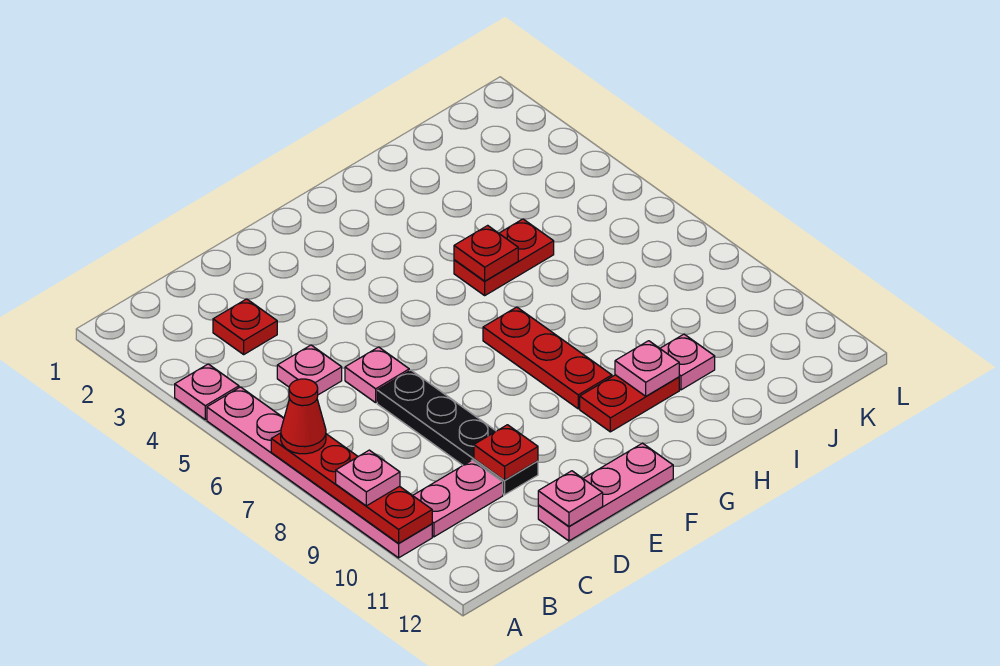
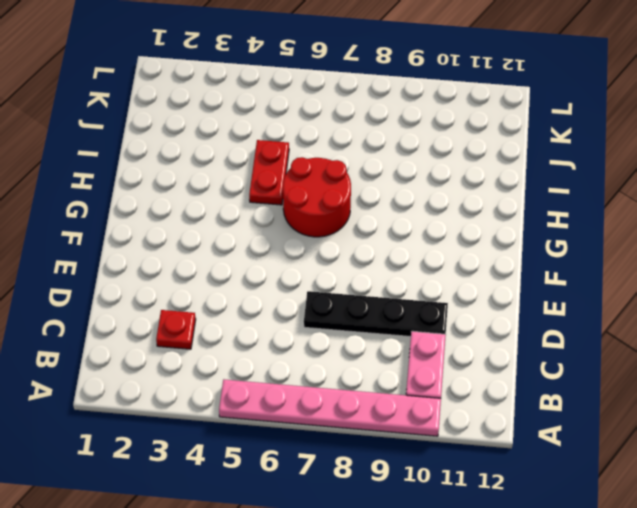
red 2x2 round brick [283,157,351,237] -> red 1x3 plate [483,307,612,409]
none -> pink 1x1 plate [175,364,239,420]
none -> pink 1x1 plate [277,345,342,395]
none -> pink 1x1 plate [345,347,409,403]

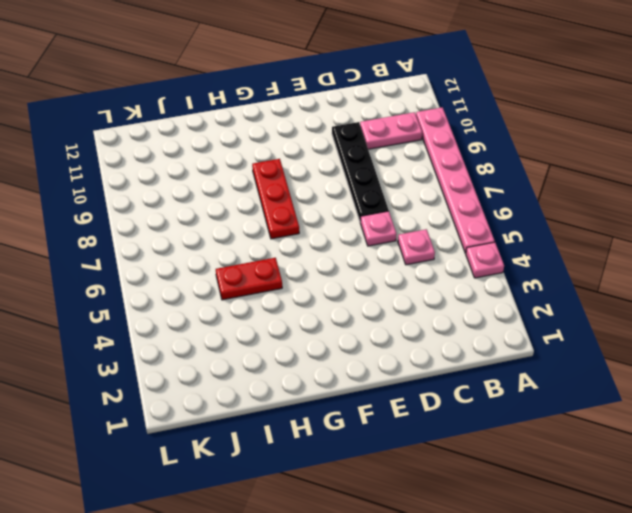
none -> red 1x1 plate [213,299,277,354]
none -> pink 1x3 plate [538,443,673,541]
none -> red 1x2 plate [580,375,679,432]

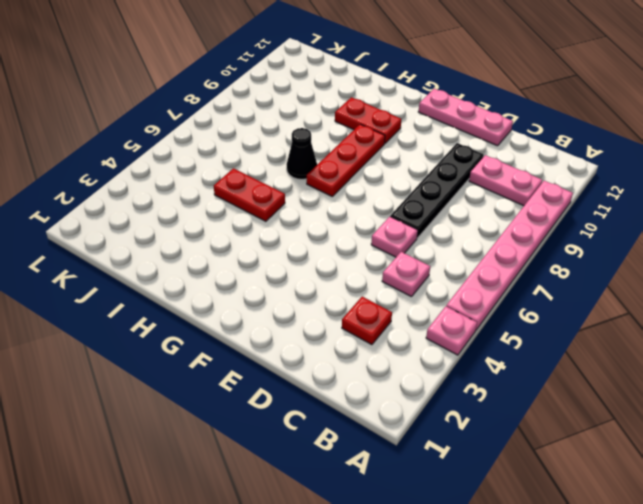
black 1x1 cone [287,128,317,179] -> none
none -> pink 1x1 plate [660,334,715,390]
none -> red 1x4 plate [271,433,432,543]
none -> red 1x1 plate [474,425,538,481]

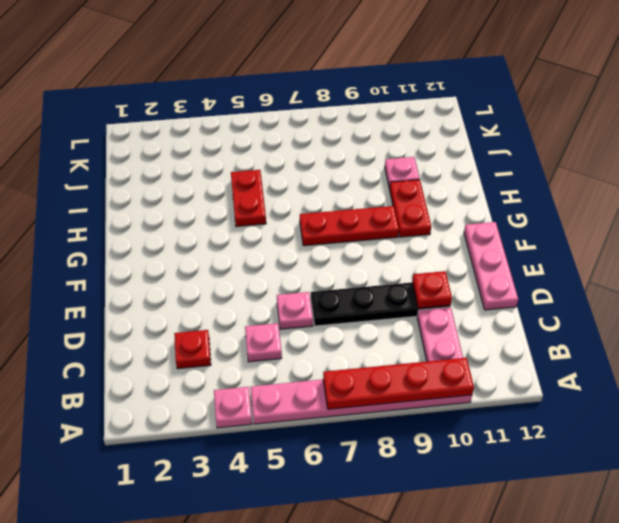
none -> pink 1x1 plate [538,471,603,526]
none -> red 1x1 plate [454,225,518,281]
none -> pink 1x1 plate [615,341,679,396]

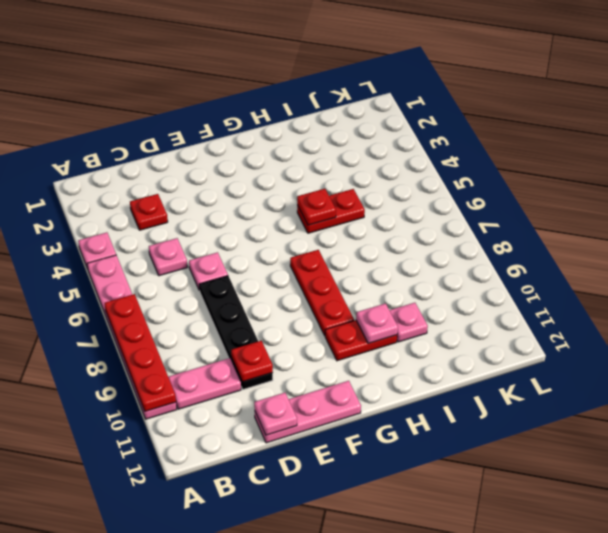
none -> red 1x1 cone [281,379,326,454]
none -> pink 1x1 plate [336,450,400,506]

